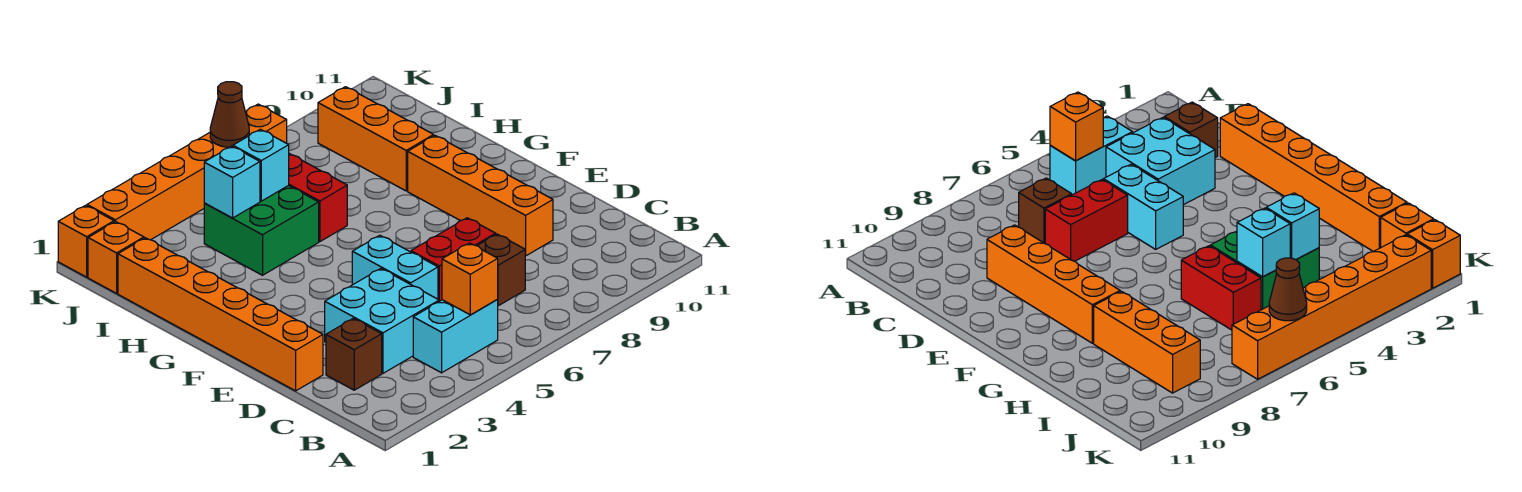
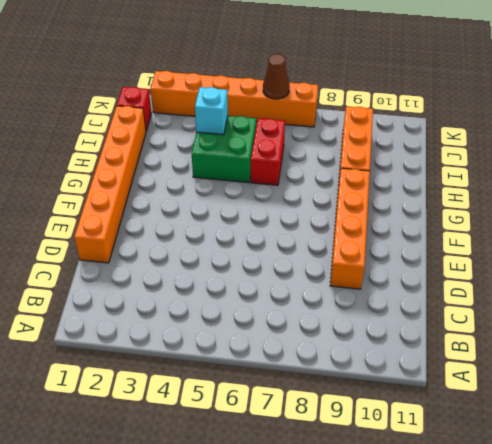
red 1x1 brick [117,87,151,131] -> orange 1x1 brick [88,221,144,293]
none -> cyan 1x2 brick [413,300,498,373]
none -> brown 1x1 brick [326,318,382,390]
none -> cyan 2x2 brick [325,269,439,373]

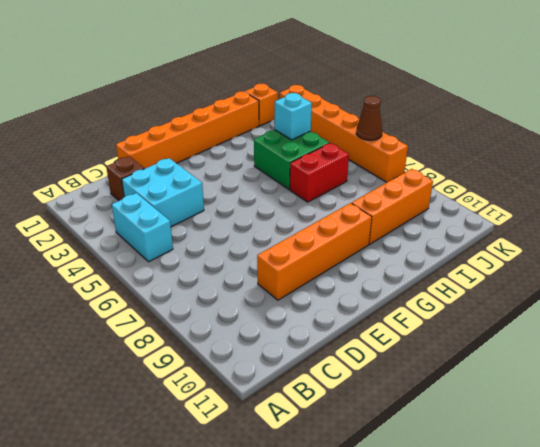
none -> brown 1x1 brick [477,234,525,306]
none -> cyan 1x2 brick [352,235,438,299]
none -> red 1x2 brick [411,218,496,301]

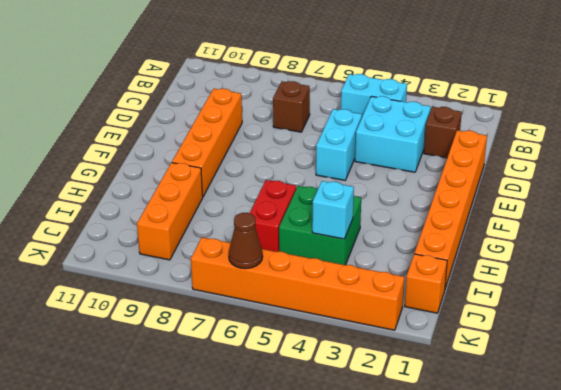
none -> red 1x2 brick [411,218,496,301]
none -> orange 1x1 brick [58,205,114,277]
none -> orange 1x1 brick [442,243,498,315]

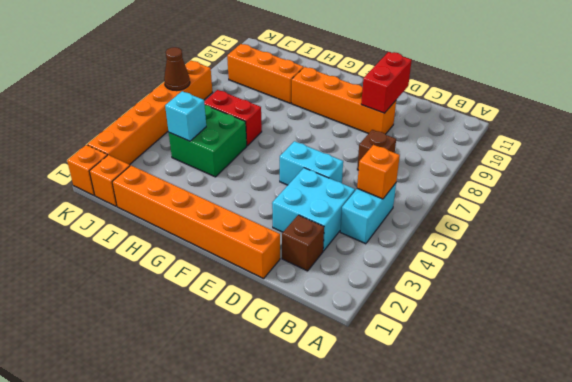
red 1x2 brick [361,52,412,113] -> red 1x2 brick moved to [411,218,496,301]
none -> cyan 1x1 brick [233,129,289,201]

